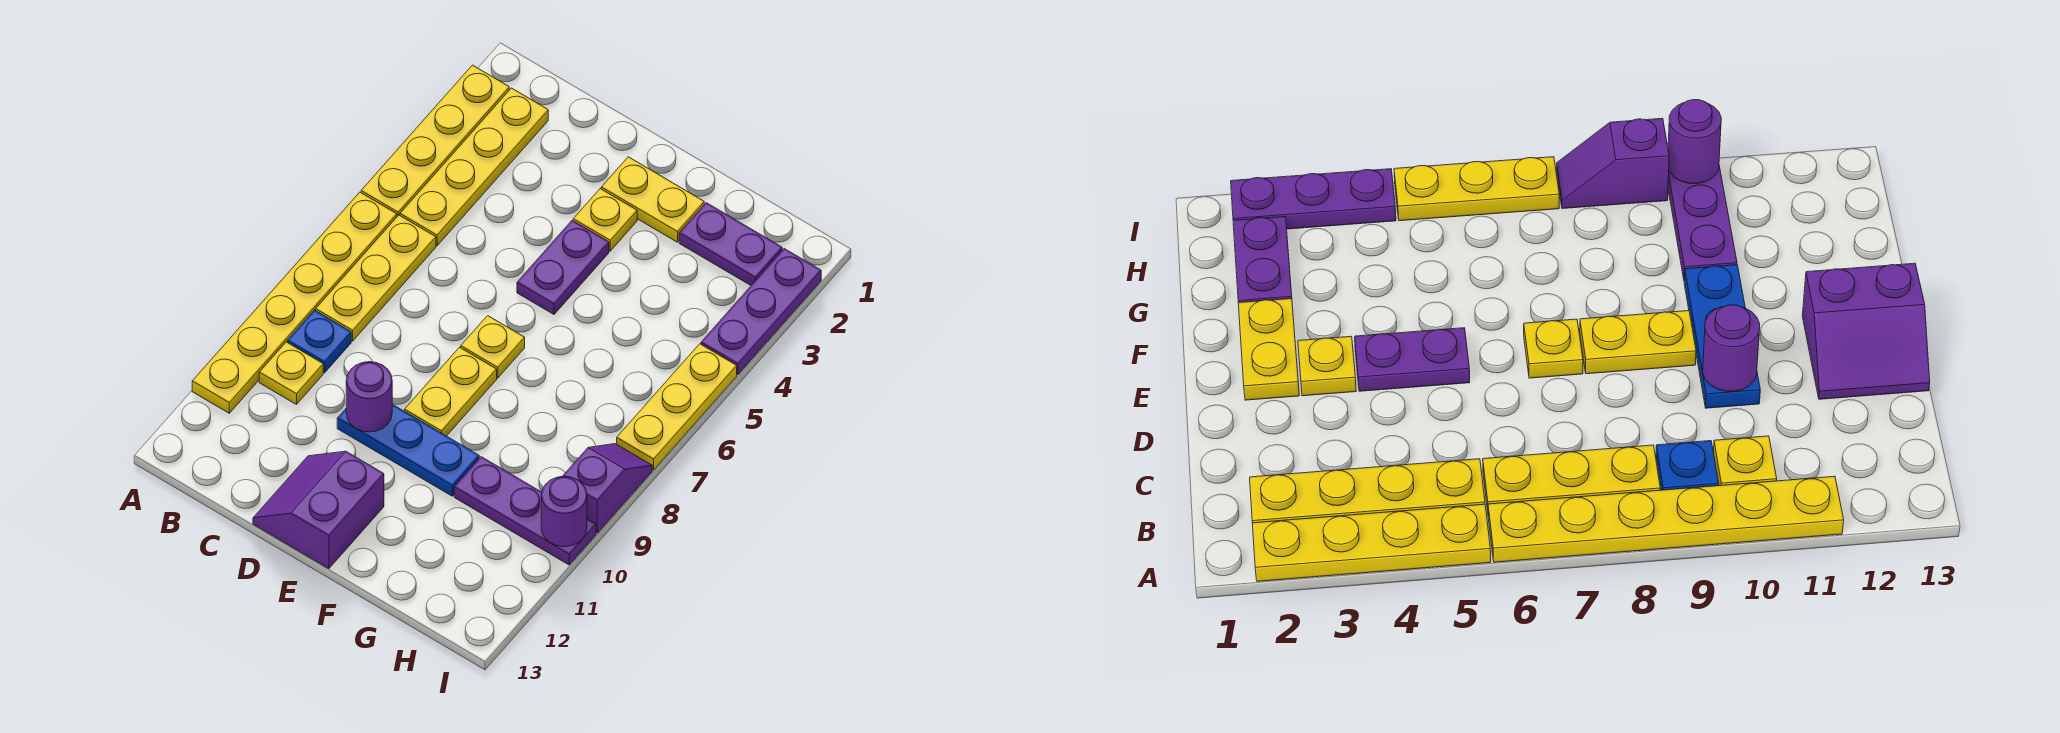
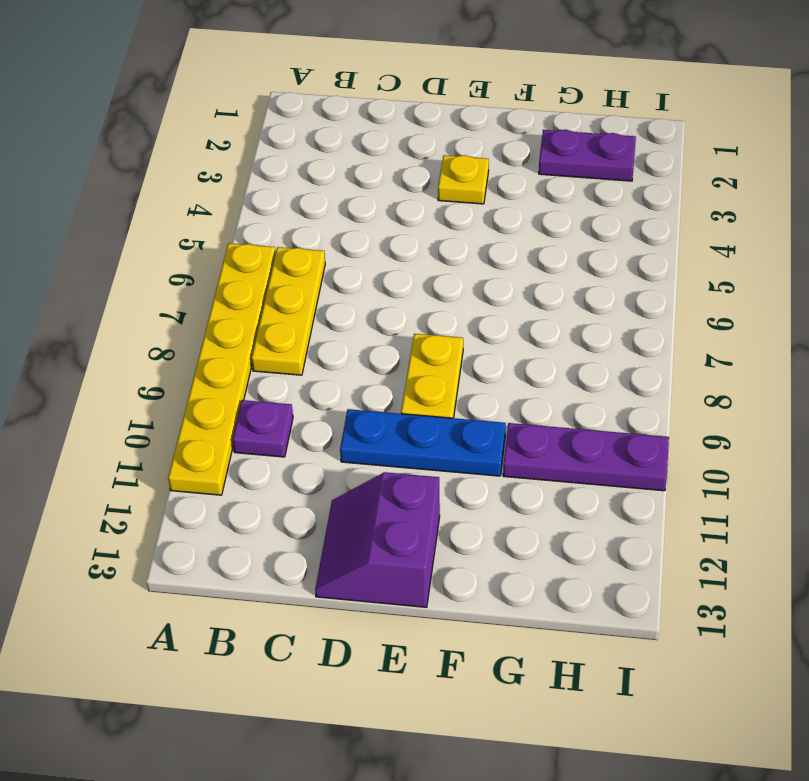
purple 1x1 plate [233,400,293,457] -> yellow 1x1 plate [259,342,323,405]
none -> yellow 1x4 plate [361,65,509,216]
none -> yellow 1x4 plate [400,88,548,246]
none -> blue 1x1 plate [288,310,351,373]

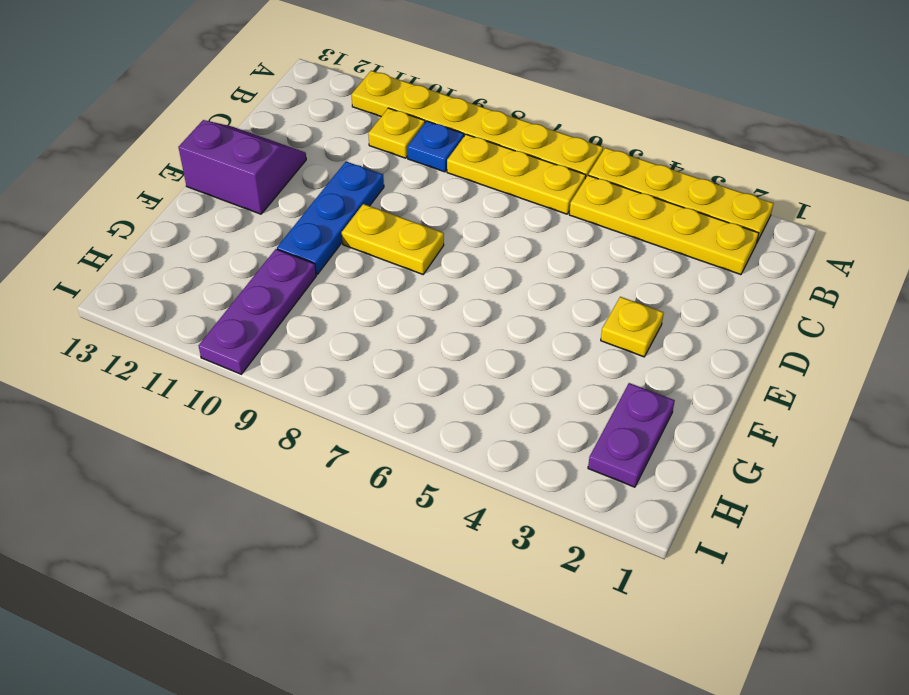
none -> yellow 1x2 plate [601,157,704,242]
none -> purple 1x2 plate [517,221,609,314]
none -> yellow 1x1 plate [461,316,525,378]

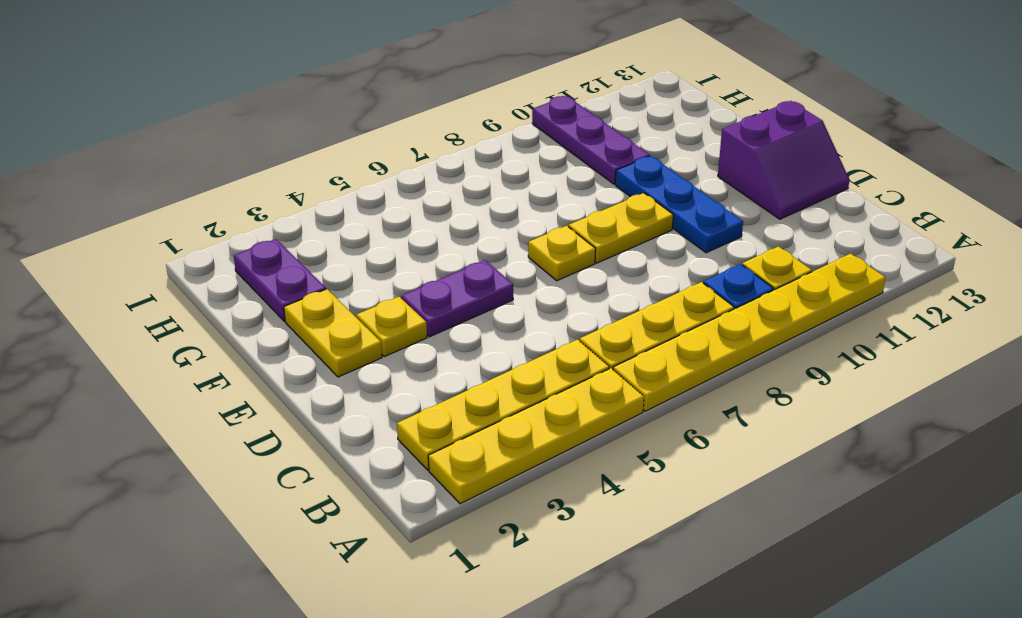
none -> purple 1x3 plate [701,249,821,374]
none -> yellow 1x3 plate [617,344,737,470]
none -> purple 1x2 slope [563,444,652,533]

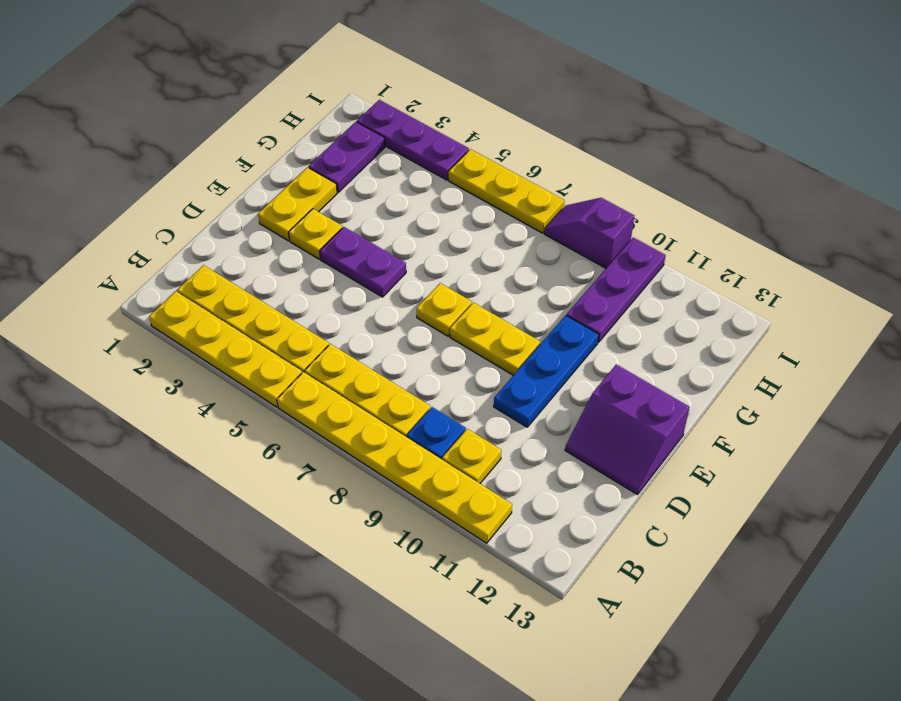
none -> purple 1x1 round brick [346,362,392,432]
none -> purple 1x1 round brick [541,476,587,547]

